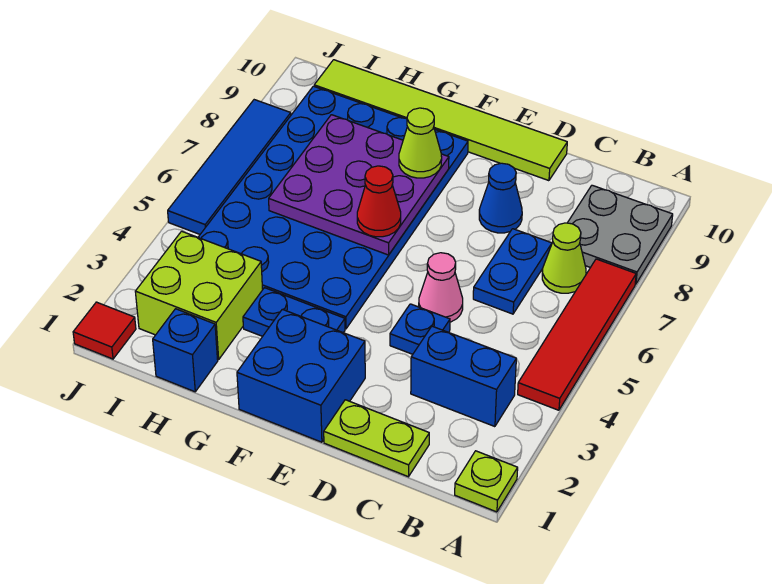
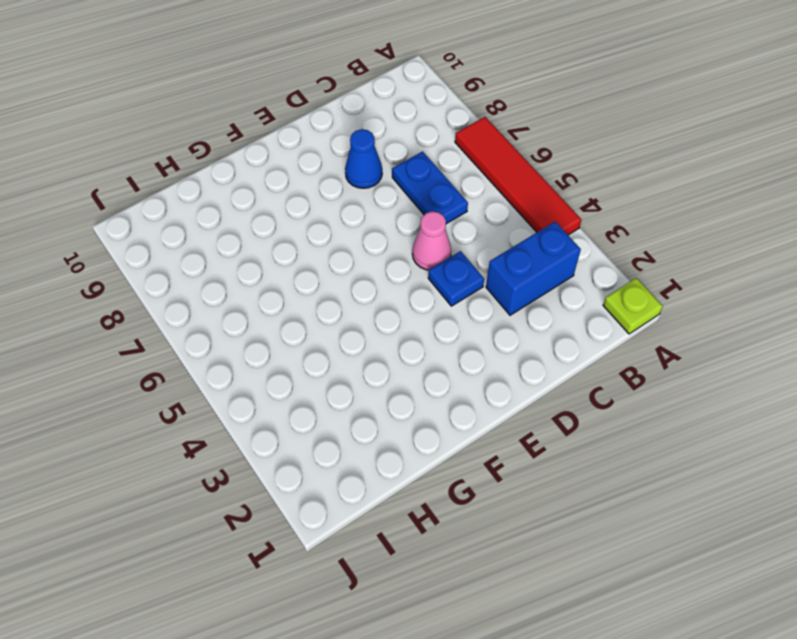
none -> grey 2x2 plate [568,185,673,284]
none -> lime 1x1 cone [542,223,586,293]
none -> lime 1x2 plate [324,400,429,477]

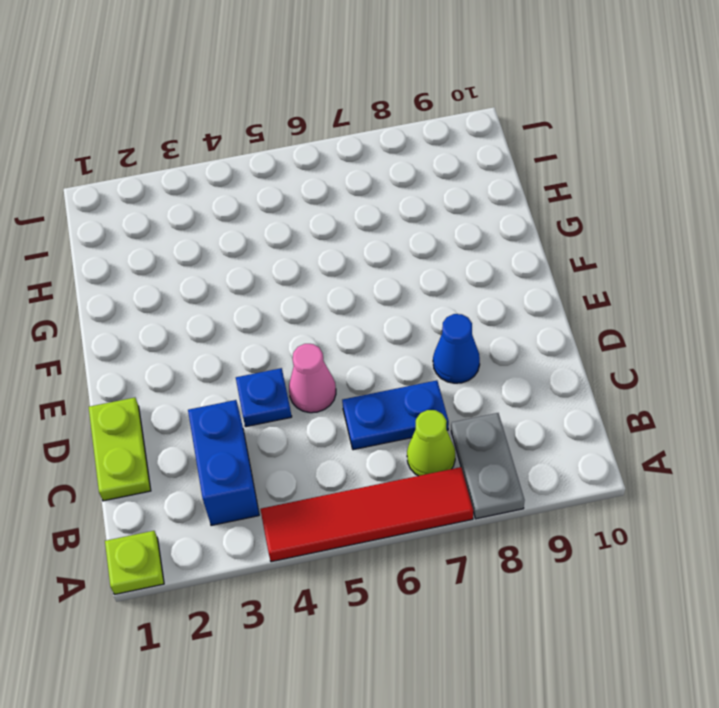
grey 1x2 plate [451,413,525,519] -> grey 2x2 plate [568,185,673,284]
none -> lime 1x6 tile [314,60,567,181]
none -> blue 2x2 brick [237,309,365,442]
none -> blue 1x2 plate [243,288,345,336]

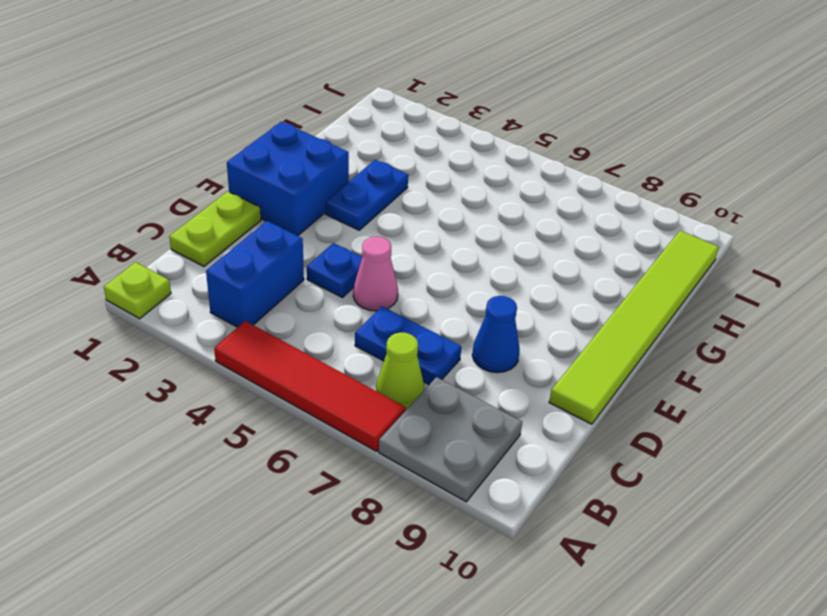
none -> blue 4x6 plate [198,86,468,329]
none -> blue 1x1 brick [153,309,218,392]
none -> lime 2x2 brick [135,231,263,360]

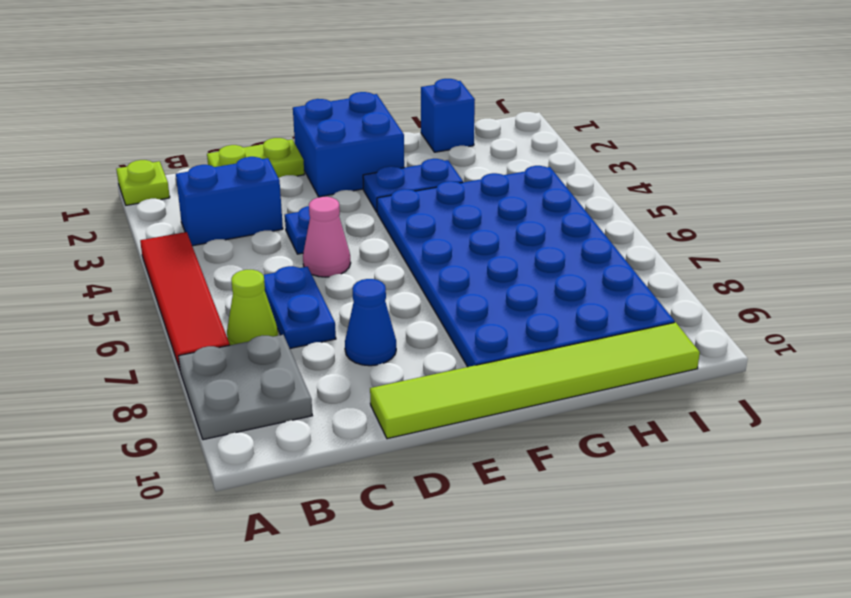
none -> lime 2x2 brick [135,231,263,360]
none -> red 1x1 tile [73,302,136,359]
none -> blue 1x4 tile [168,100,291,234]

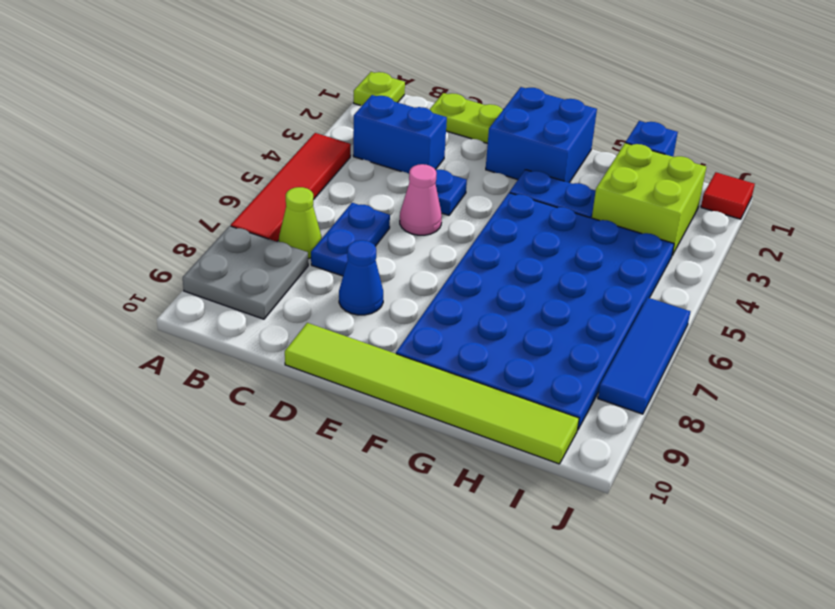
blue 1x3 tile [598,298,690,414] -> blue 1x4 tile [168,100,291,234]
none -> purple 3x3 plate [269,115,449,255]
none -> red 1x1 cone [357,166,401,237]
none -> lime 1x1 cone [399,108,442,178]

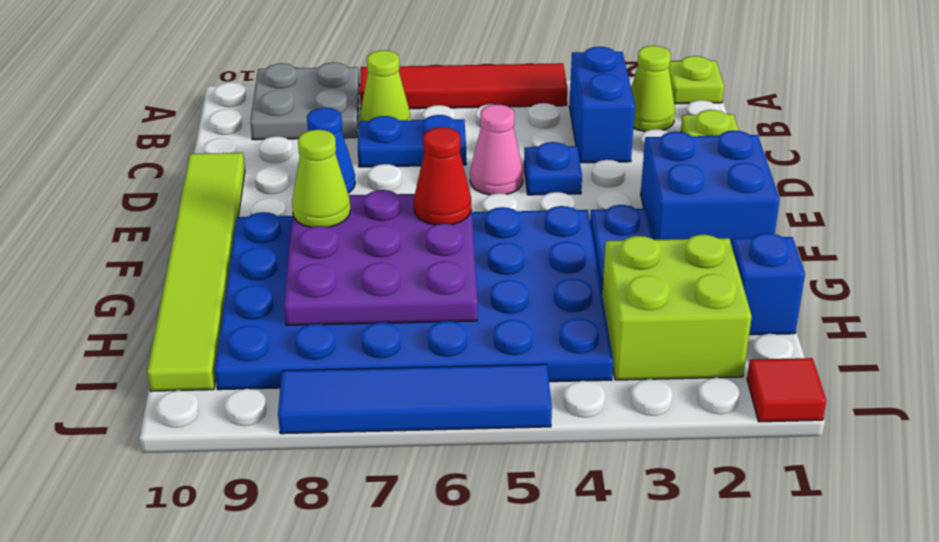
lime 1x1 cone [631,46,675,131] -> none

